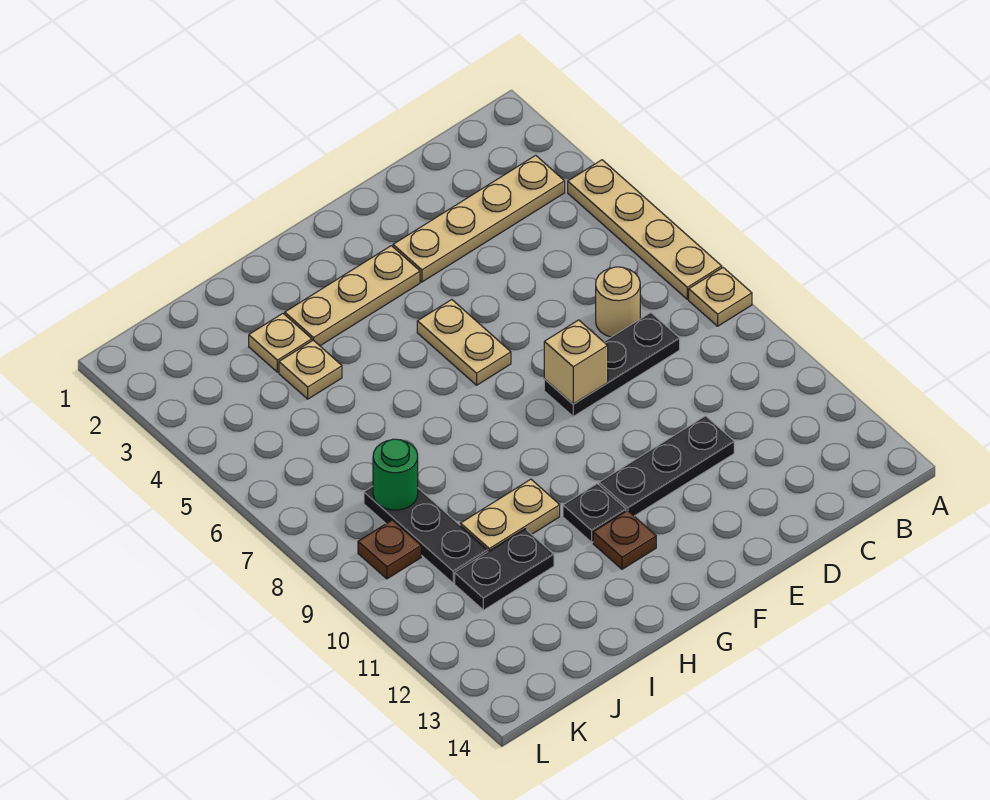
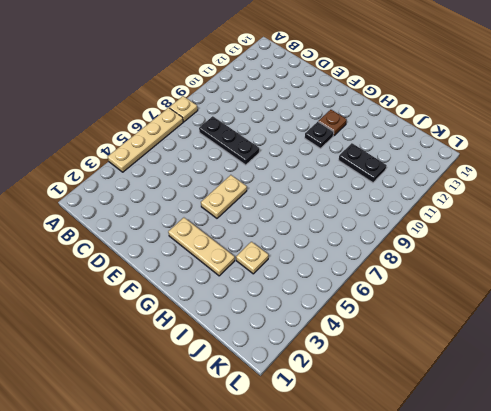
none -> tan 1x4 plate [393,155,565,282]
none -> tan 1x1 round brick [596,267,640,337]
none -> black 1x3 plate [599,416,734,516]

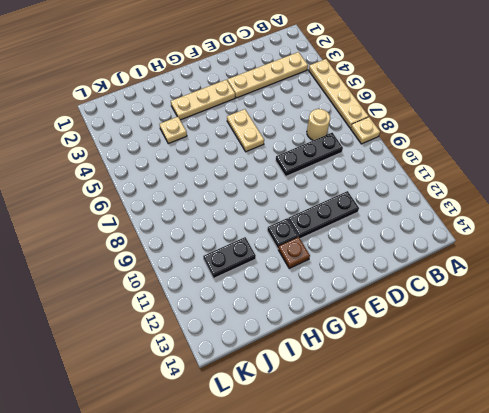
none -> tan 1x2 plate [460,479,560,551]
none -> tan 1x1 plate [249,314,312,372]
none -> black 1x3 plate [364,486,488,583]

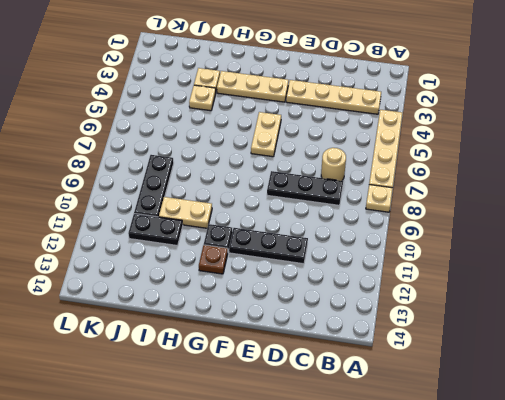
none -> brown 1x1 plate [358,520,421,579]
none -> tan 1x1 brick [544,320,608,404]
none -> green 1x1 round brick [373,439,418,510]

